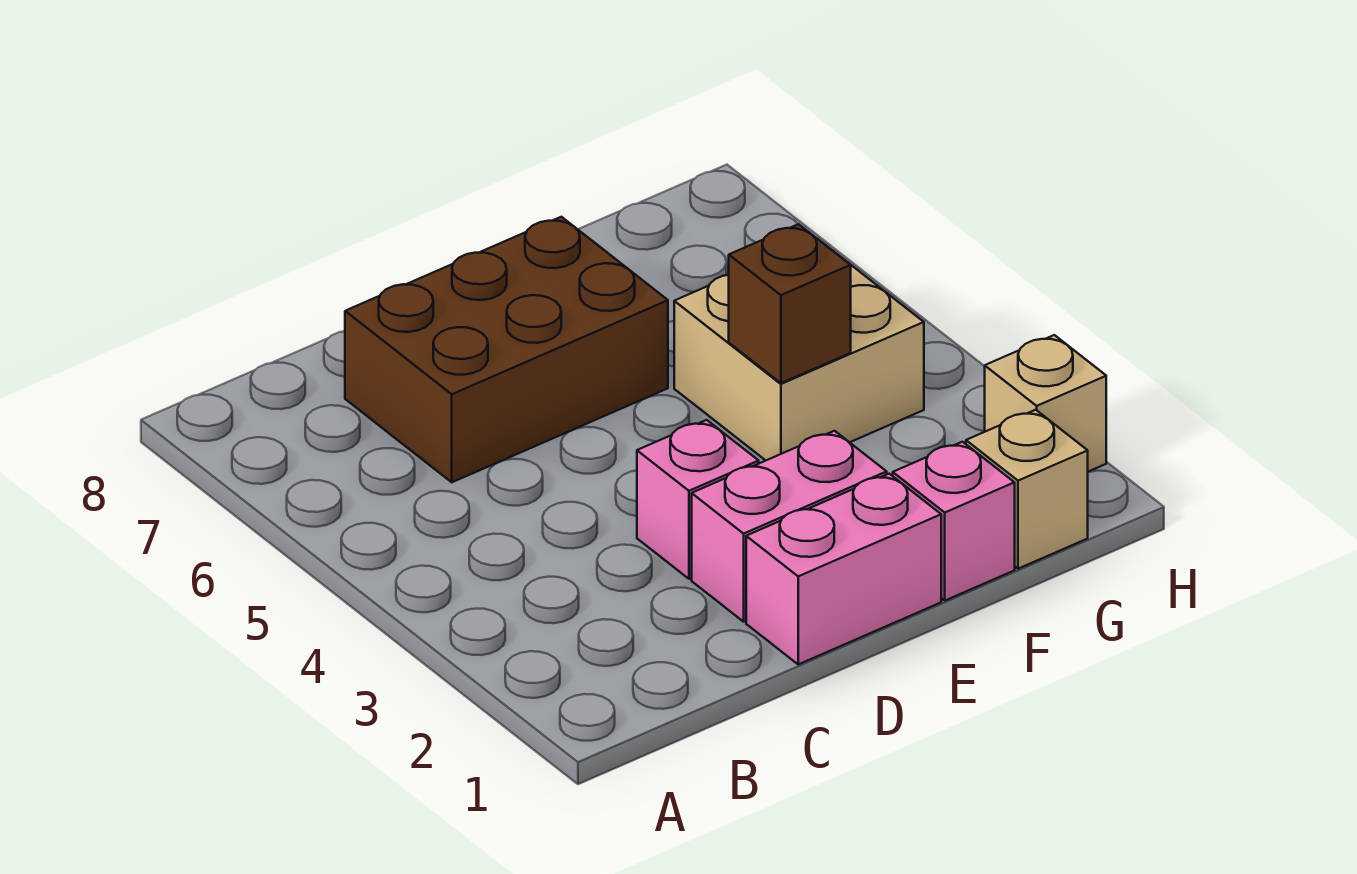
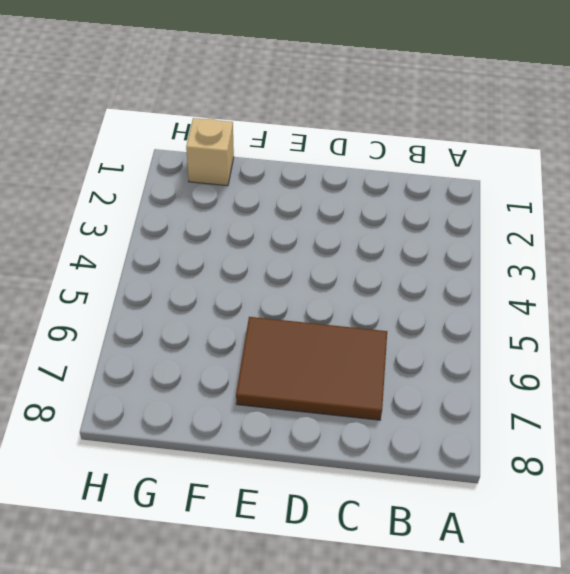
brown 2x3 tile [236,317,387,420] -> brown 2x3 brick [345,217,668,482]
none -> pink 1x2 brick [746,474,941,664]
none -> pink 1x2 brick [692,431,887,622]

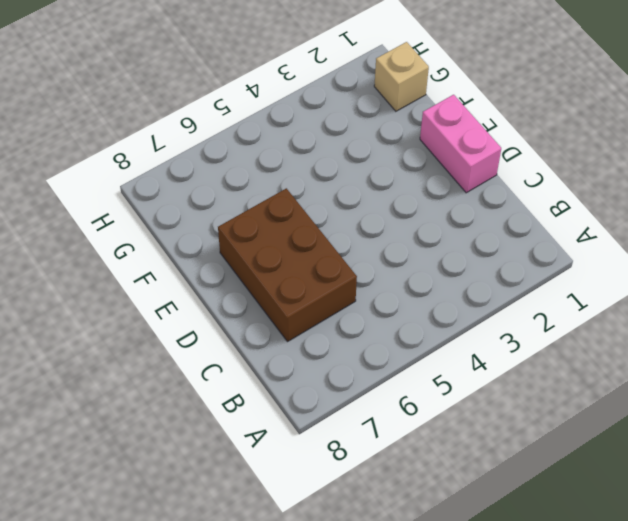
none -> pink 1x2 brick [692,431,887,622]
none -> pink 1x1 brick [637,420,759,579]

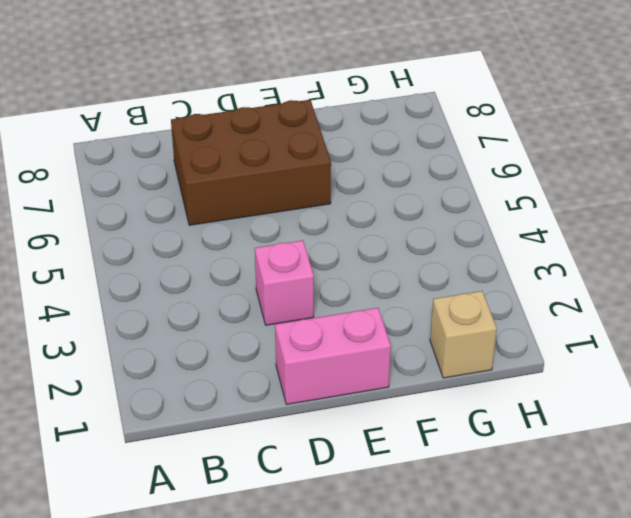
none -> pink 1x2 brick [692,431,887,622]
none -> pink 1x1 brick [893,442,1015,601]

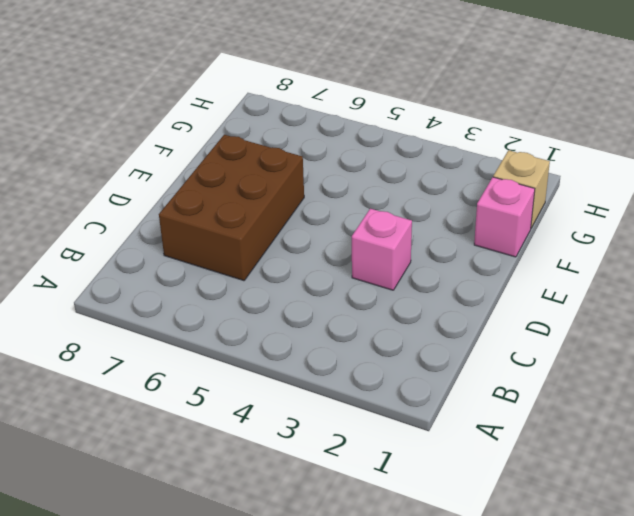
none -> pink 1x2 brick [746,474,941,664]
none -> pink 1x2 brick [692,431,887,622]

